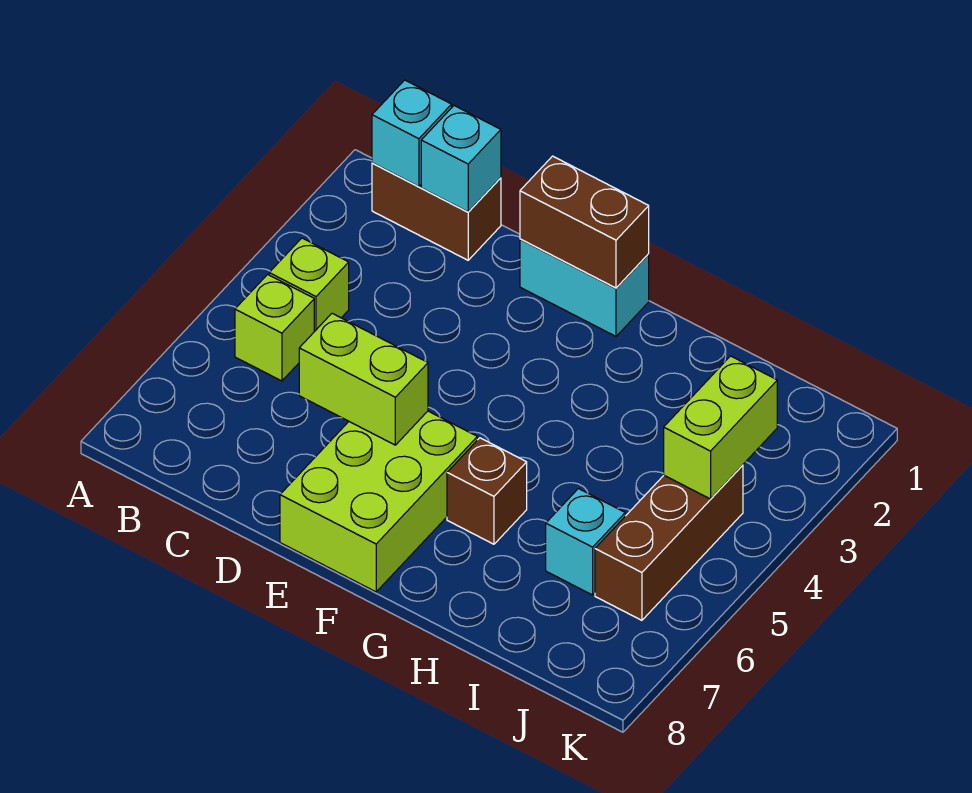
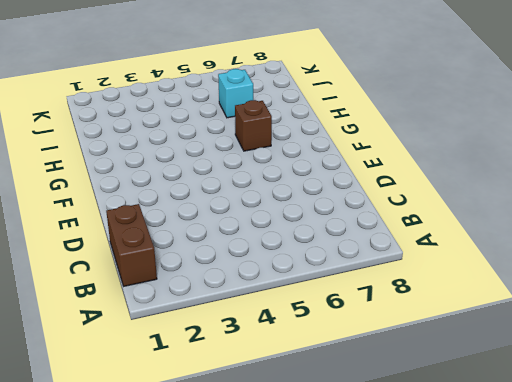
none -> lime 1x1 brick [269,238,349,332]
none -> lime 1x1 brick [235,274,314,381]
none -> cyan 1x2 brick [520,239,649,336]

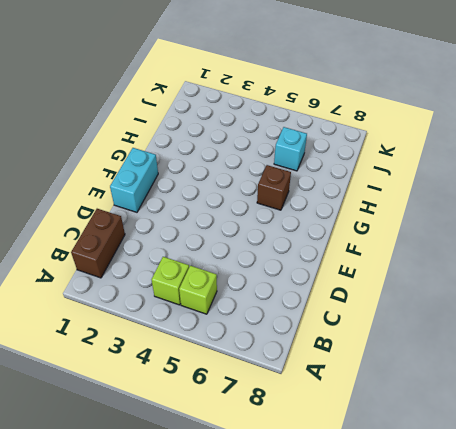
none -> lime 2x3 brick [280,411,477,592]
none -> brown 1x3 brick [595,465,743,620]
none -> cyan 1x1 brick [372,80,452,187]

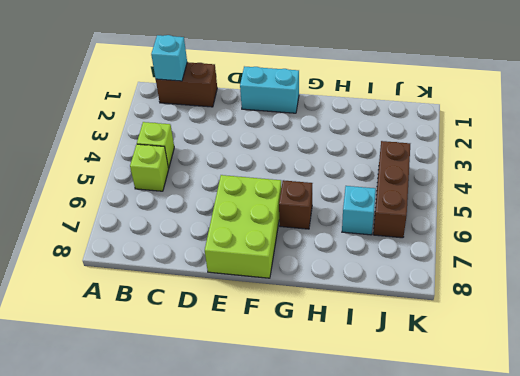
none -> cyan 1x1 brick [421,106,501,212]
none -> lime 1x2 brick [299,313,428,445]
none -> brown 1x2 brick [520,156,649,288]

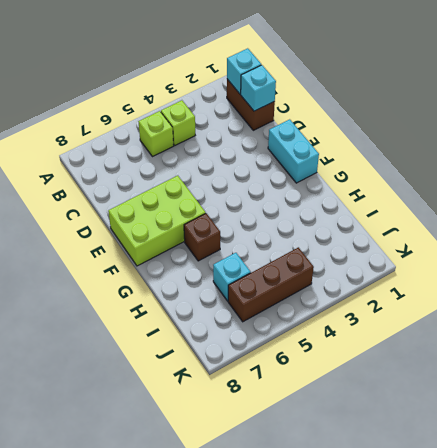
none -> lime 1x2 brick [299,313,428,445]
none -> brown 1x2 brick [520,156,649,288]
none -> lime 1x2 brick [664,356,777,499]

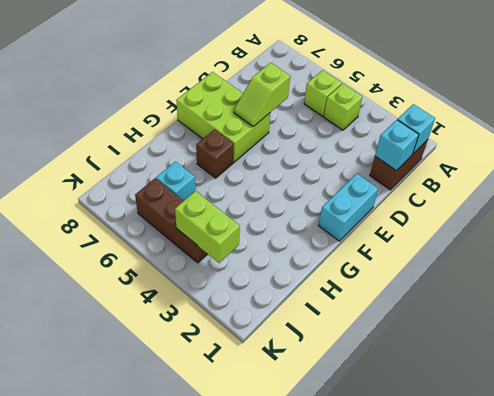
lime 1x2 slope [234,63,290,127] -> lime 1x2 brick [299,313,428,445]
none -> brown 1x2 brick [520,156,649,288]

